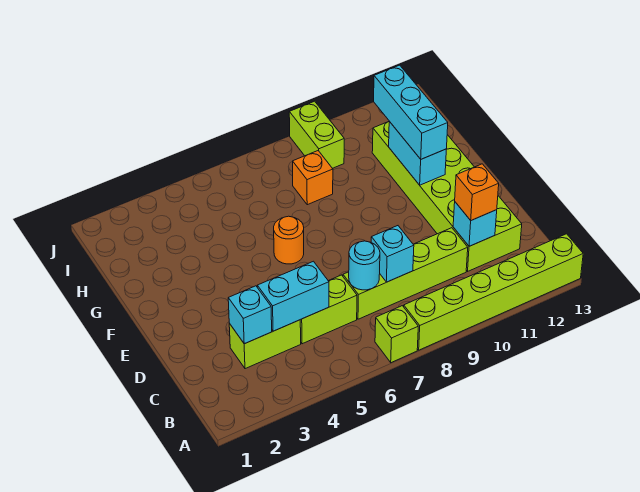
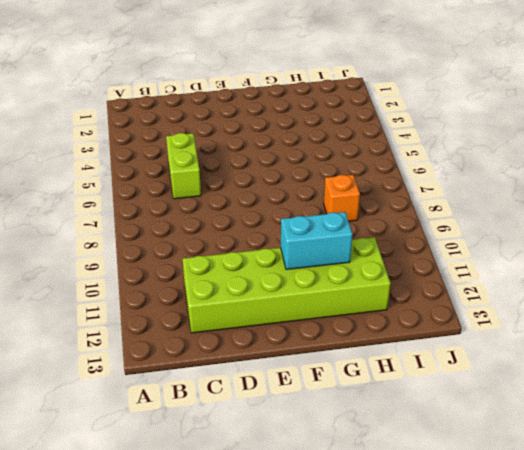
none -> lime 1x1 brick [375,306,418,363]
none -> lime 1x6 brick [404,234,583,350]
none -> lime 1x2 brick [229,320,301,369]

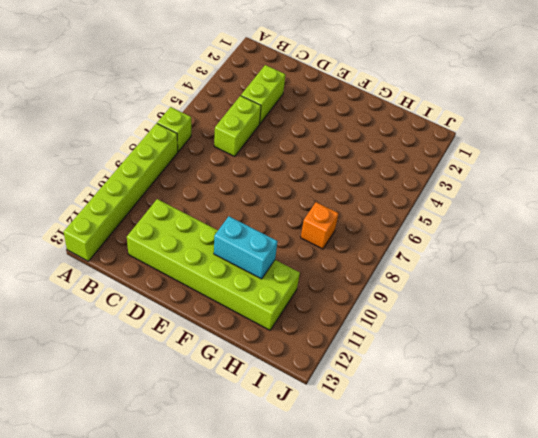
none -> lime 1x4 brick [343,228,468,319]
none -> orange 1x1 round brick [274,216,304,264]
none -> lime 1x2 brick [289,101,344,168]

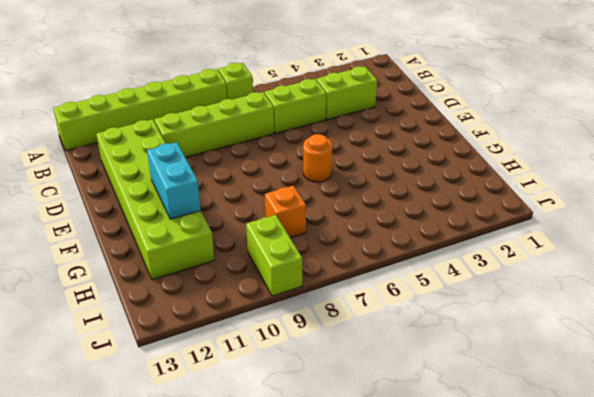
none -> cyan 1x1 brick [228,286,272,344]
none -> cyan 1x2 brick [257,261,329,331]
none -> cyan 1x1 round brick [349,241,380,290]

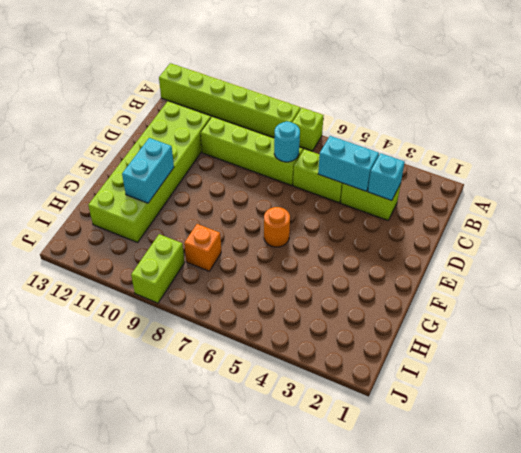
none -> cyan 1x1 brick [371,226,414,282]
none -> cyan 1x1 brick [453,202,497,246]
none -> orange 1x1 brick [455,164,499,220]

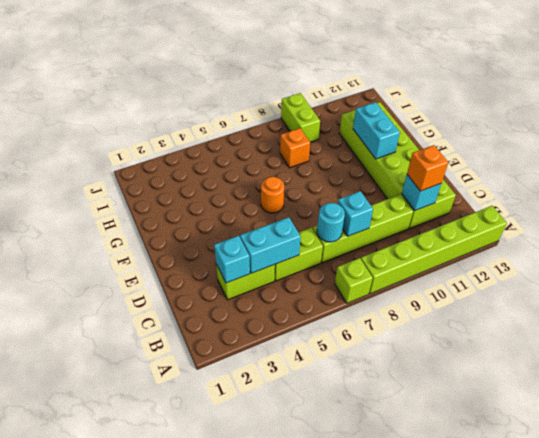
none -> cyan 1x3 brick [374,65,448,159]

